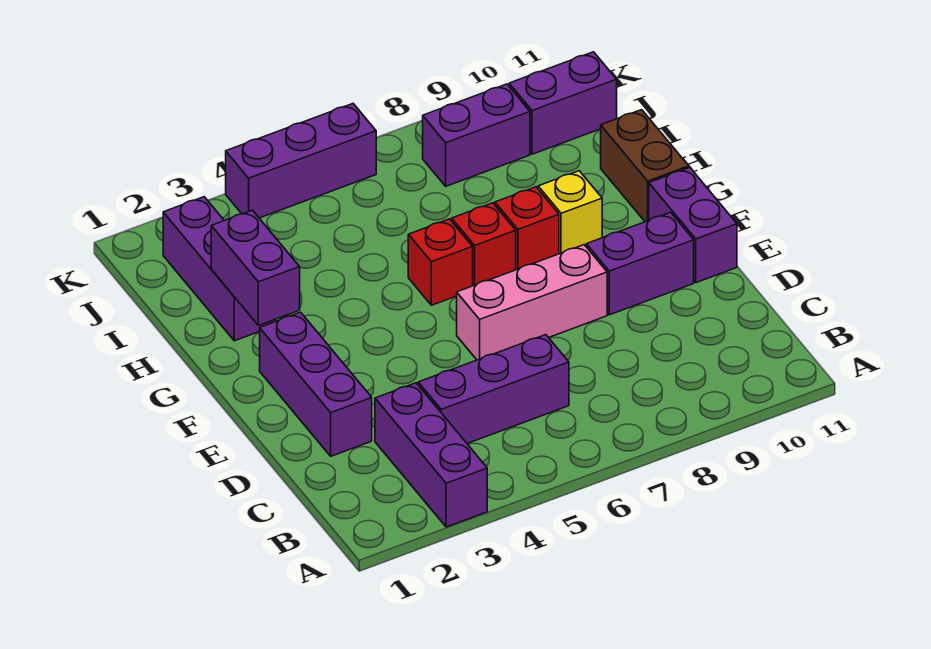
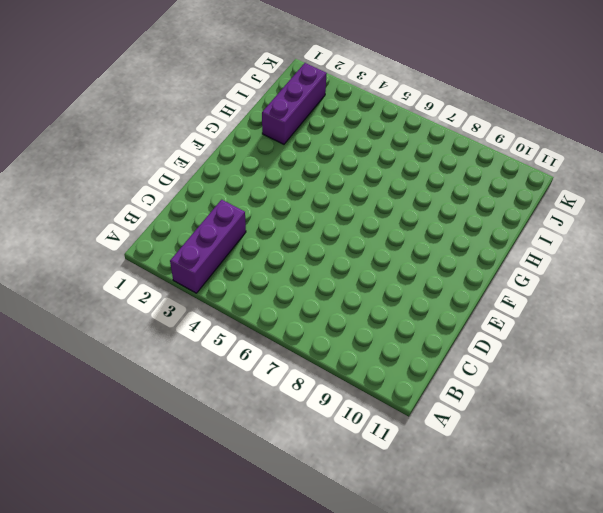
none -> purple 1x3 brick [418,335,569,443]
none -> purple 1x3 brick [260,312,372,456]
none -> pink 1x3 brick [457,245,607,360]

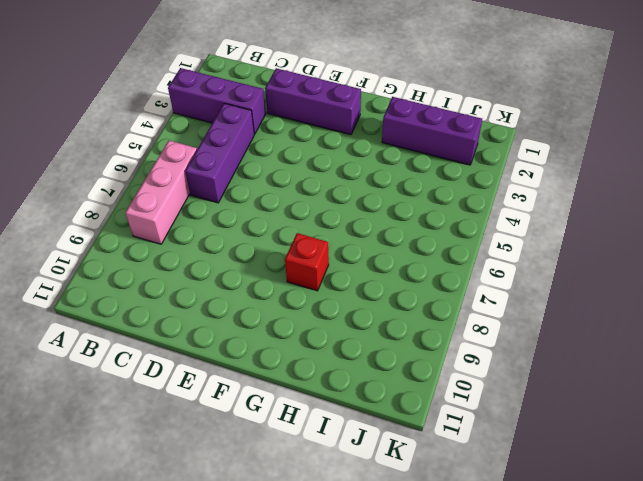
pink 1x3 brick [125,141,197,244] -> pink 1x3 brick moved to [457,245,607,360]
none -> purple 1x2 brick [586,212,694,315]
none -> purple 1x2 brick [649,168,737,283]
none -> red 1x1 brick [408,219,473,305]

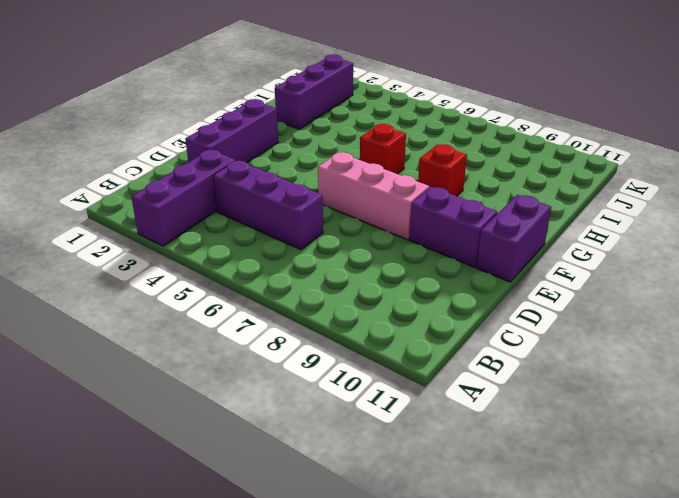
none -> red 1x1 brick [452,203,516,286]
none -> yellow 1x1 brick [538,171,602,254]
none -> brown 1x2 brick [601,110,689,222]

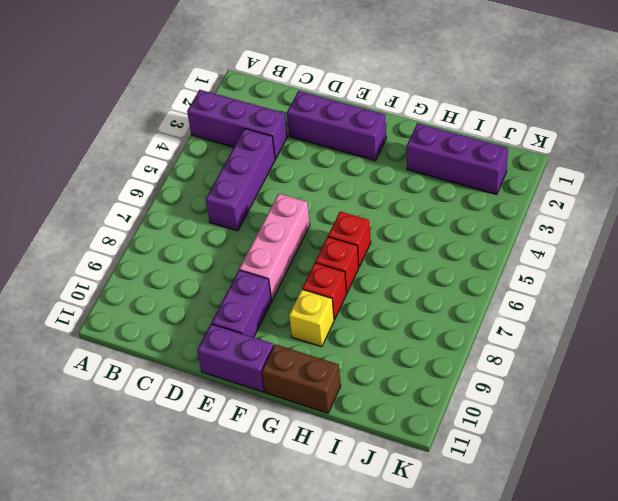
none -> purple 1x2 brick [422,84,530,186]
none -> purple 1x2 brick [509,52,617,154]
none -> purple 1x3 brick [226,104,376,218]

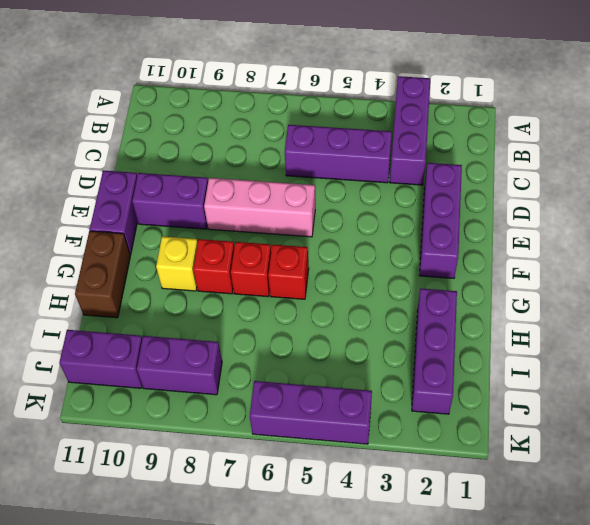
none -> purple 1x2 brick [211,210,300,325]

